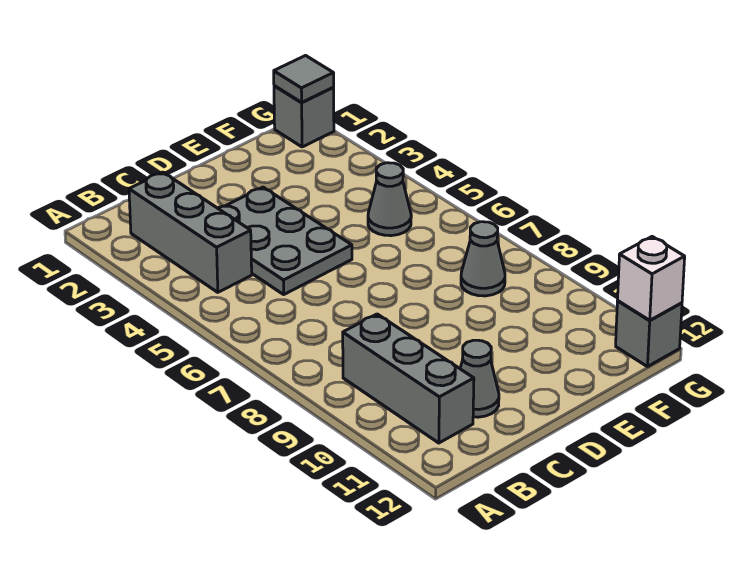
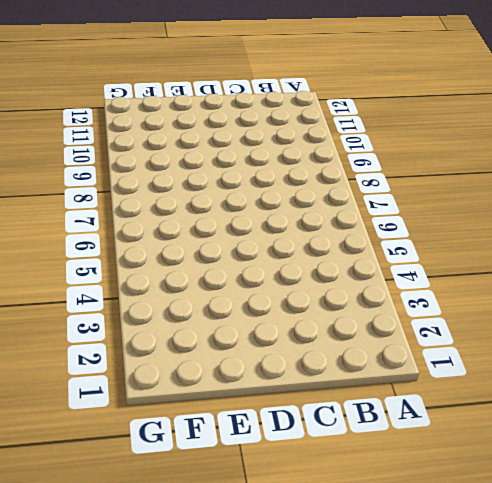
none -> grey 1x3 brick [129,172,252,292]
none -> grey 1x3 brick [343,314,474,443]

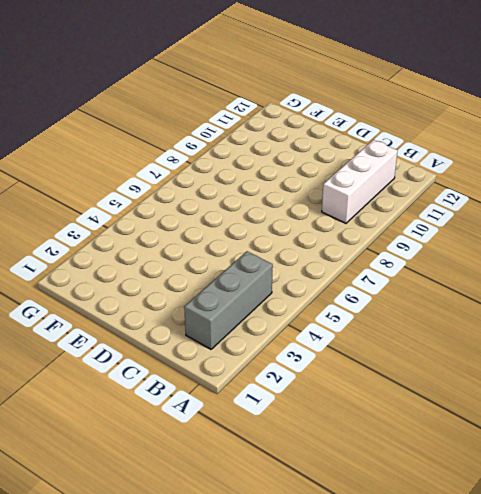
white 1x3 brick [322,140,397,223] -> grey 1x3 brick [343,314,474,443]
none -> grey 2x3 plate [218,187,352,294]
none -> grey 1x1 cone [460,340,499,417]

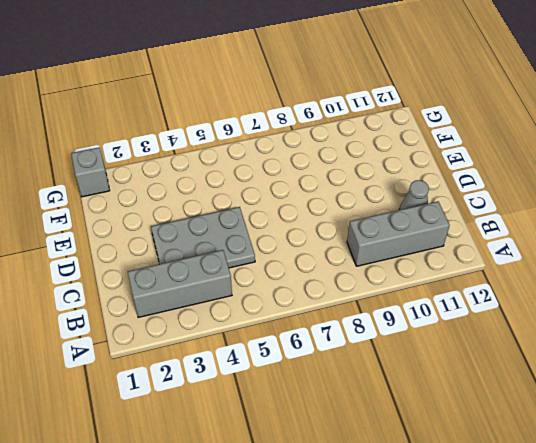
none -> grey 1x1 cone [368,163,411,236]
none -> grey 1x1 cone [461,222,505,296]

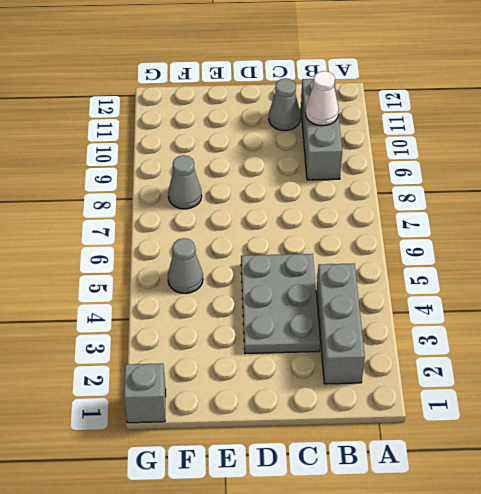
white 1x1 cone [305,71,339,126] -> none
none -> grey 1x1 brick [616,301,682,367]
none -> grey 1x1 tile [274,56,334,103]

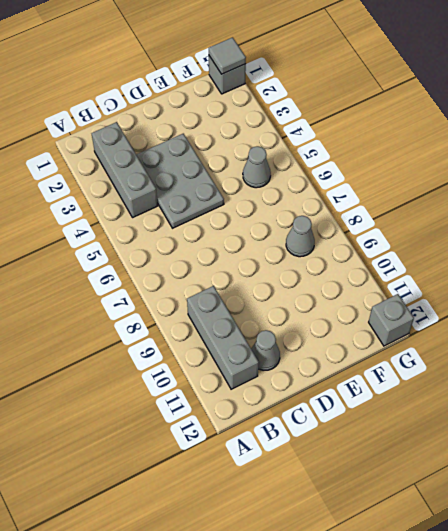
none -> white 1x1 brick [618,237,685,320]

